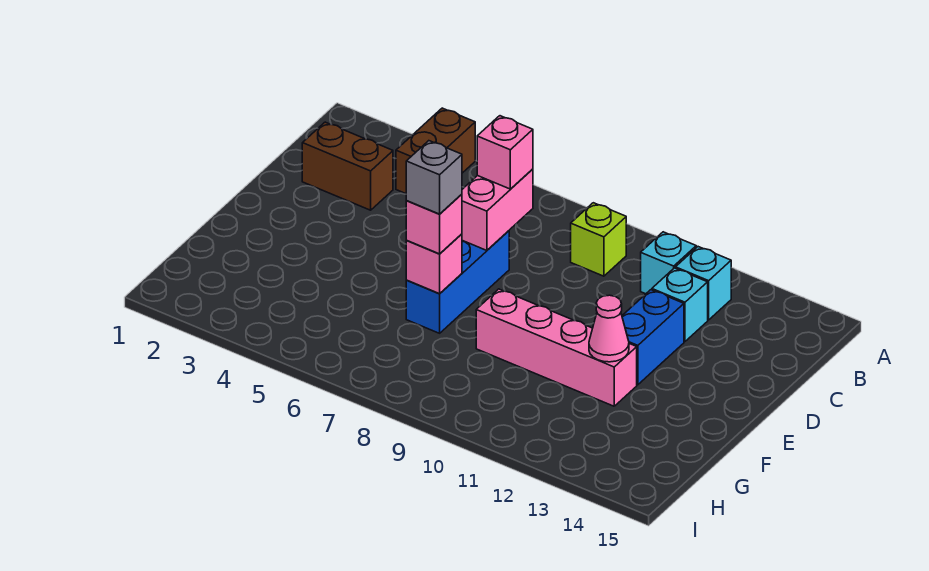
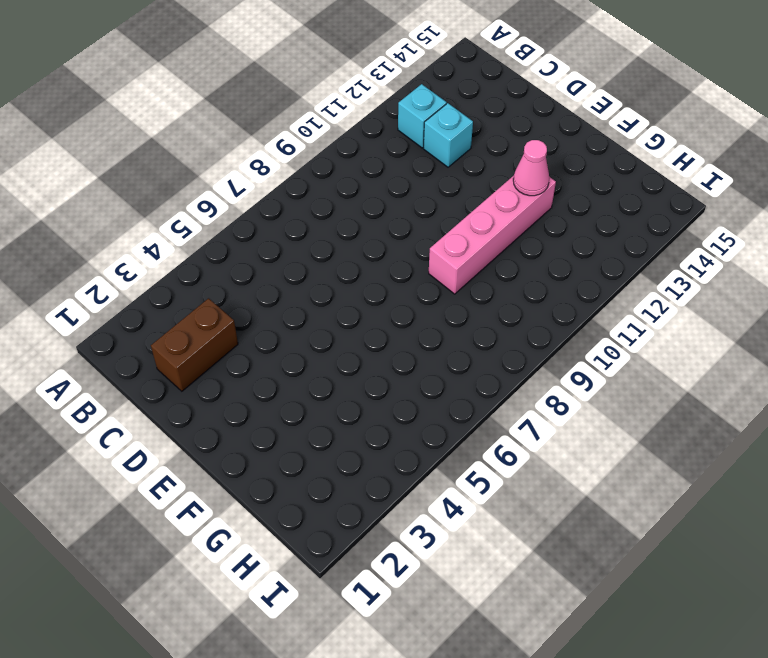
none -> brown 1x2 brick [396,108,475,194]
none -> lime 1x1 brick [571,203,626,276]
none -> cyan 1x1 brick [641,232,696,294]

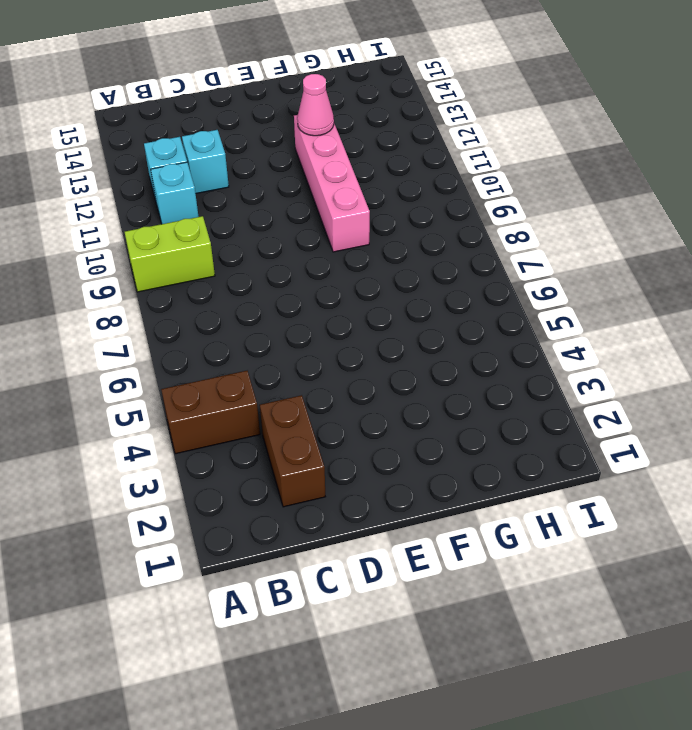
lime 1x2 brick [125,216,215,292] -> lime 1x1 brick [571,203,626,276]
none -> blue 1x3 brick [406,231,509,333]
none -> blue 1x2 brick [622,290,684,385]
none -> pink 1x2 brick [462,169,533,251]

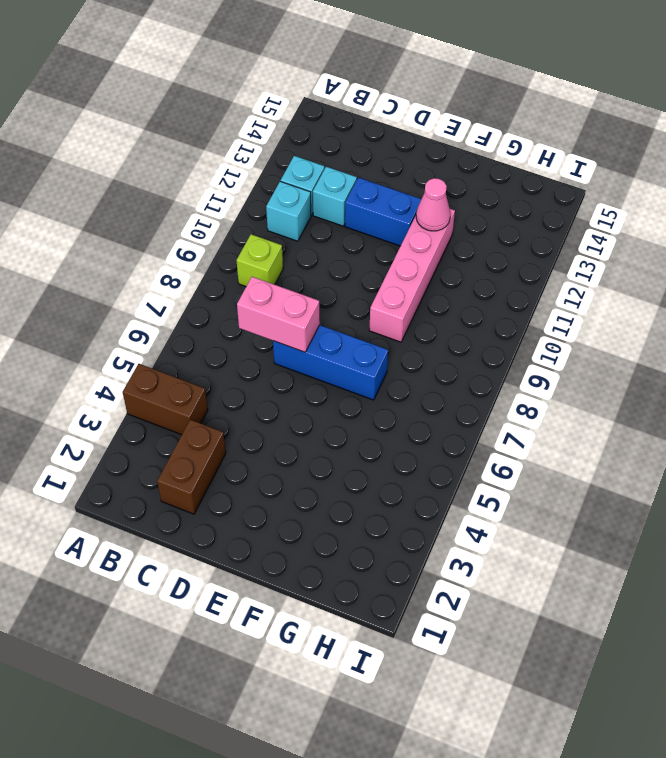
none -> pink 1x1 brick [406,234,462,294]
none -> pink 1x1 brick [477,116,533,189]
none -> pink 1x1 brick [406,194,462,254]

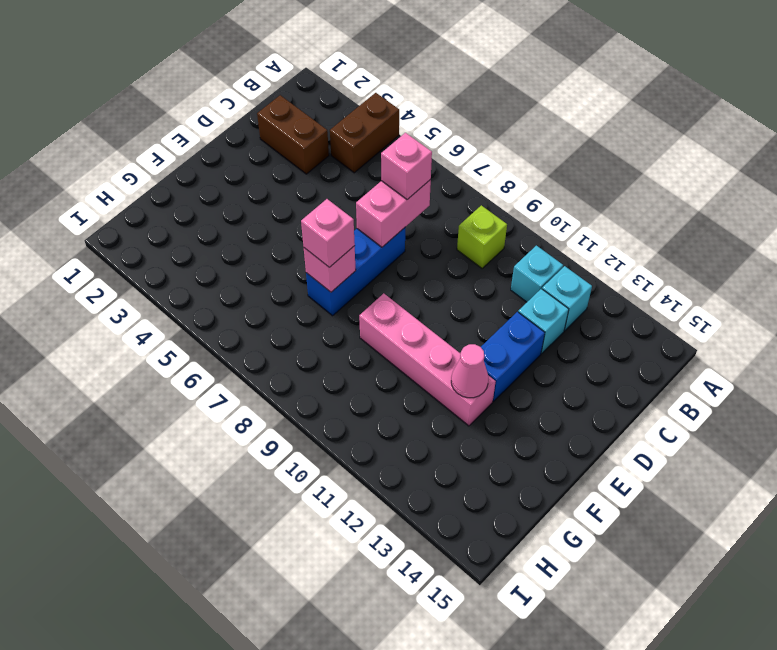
none -> grey 1x1 brick [406,141,462,214]

